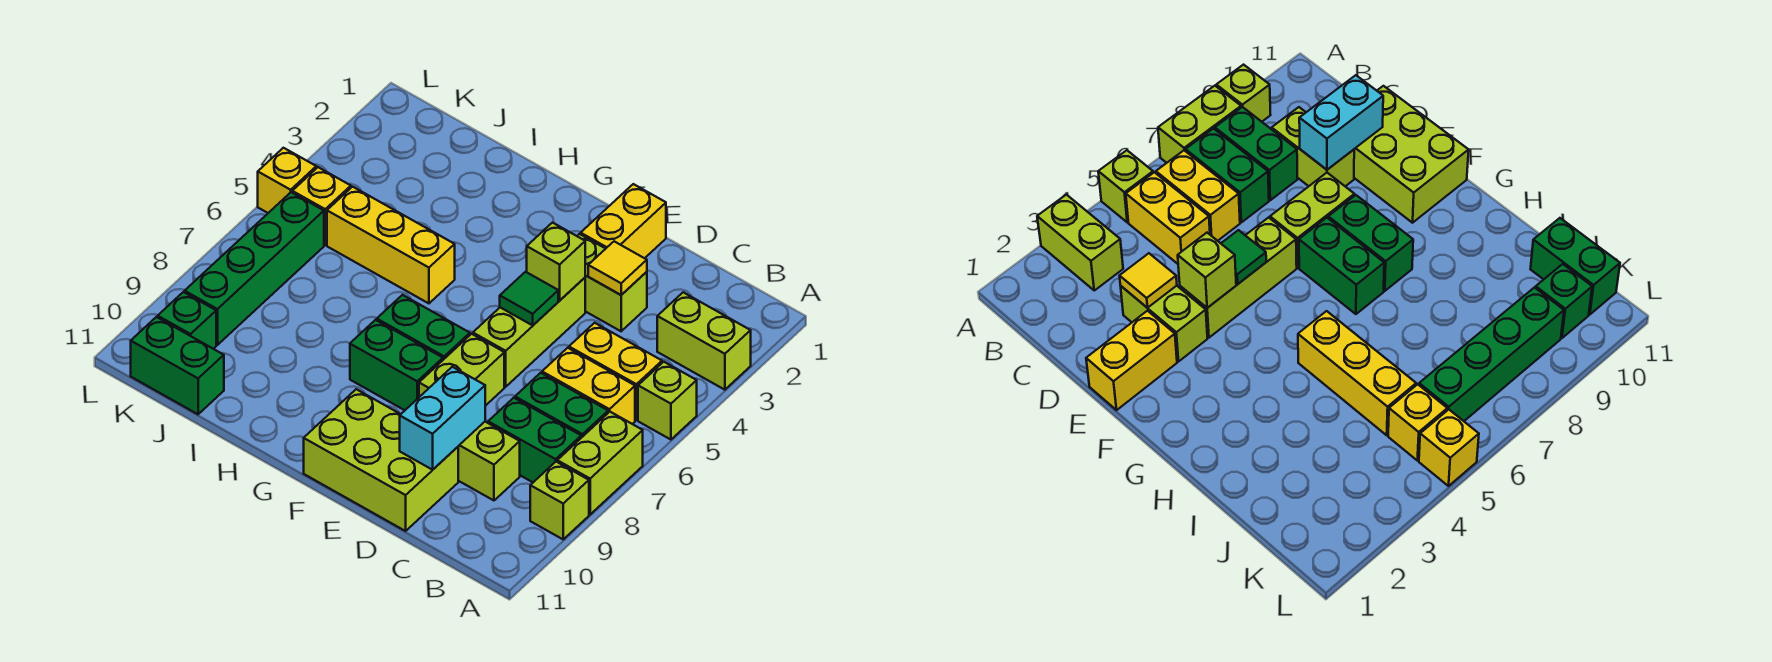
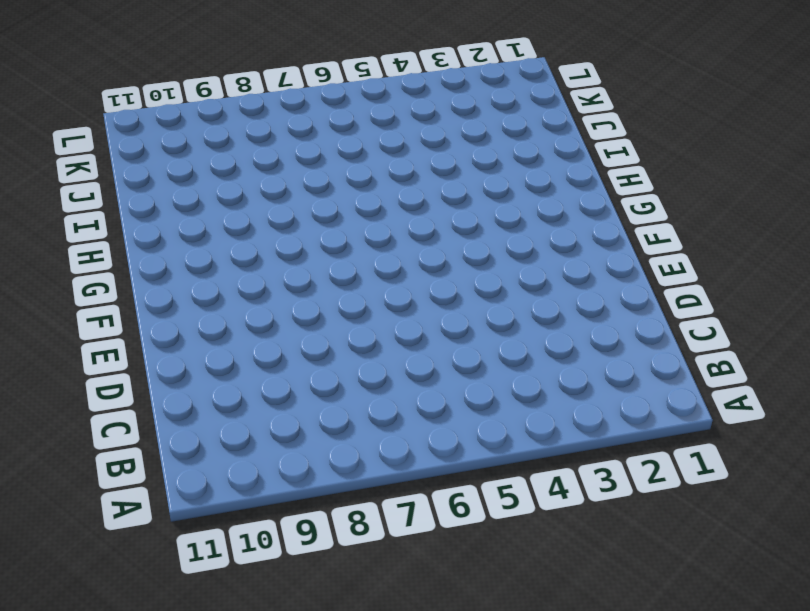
none -> lime 1x2 brick [657,292,751,390]
none -> lime 1x1 brick [638,362,697,440]
none -> lime 1x2 brick [557,412,643,514]

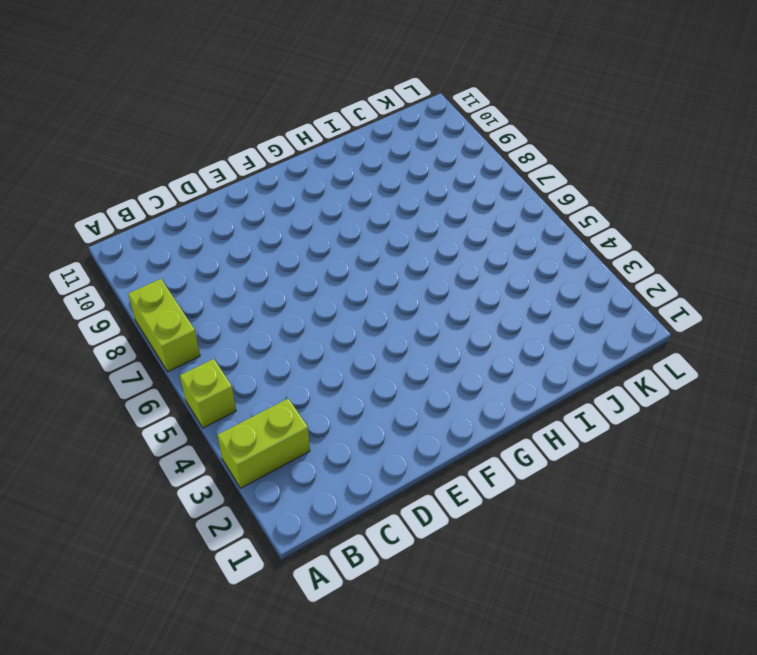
none -> lime 1x1 brick [530,462,589,539]
none -> yellow 1x2 brick [569,323,662,420]
none -> yellow 1x2 brick [542,348,635,424]

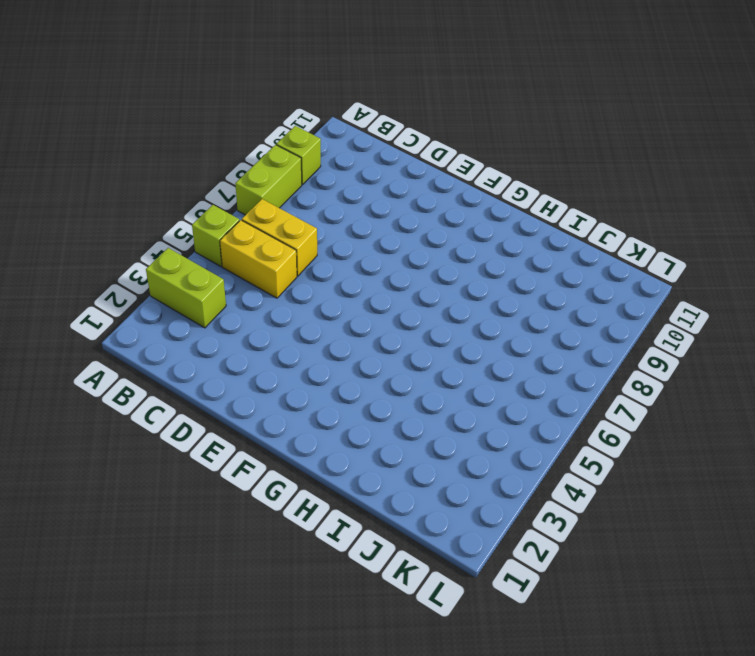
none -> green 1x2 brick [515,373,608,438]
none -> green 1x2 brick [488,398,581,482]
none -> lime 1x2 brick [458,422,520,500]

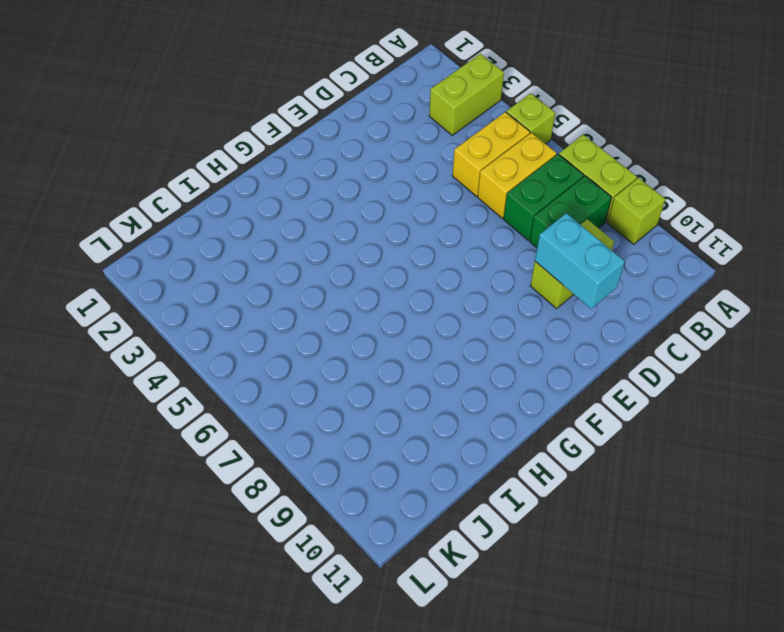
none -> lime 1x2 brick [577,234,647,331]
none -> lime 2x3 brick [304,389,458,531]
none -> yellow 1x2 brick [581,184,666,258]

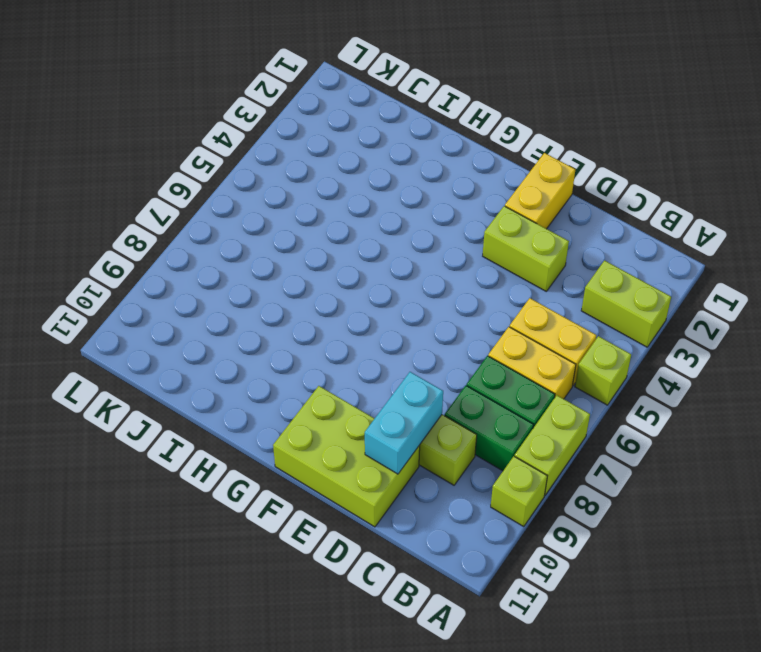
none -> lime 1x3 brick [473,278,585,387]
none -> lime 1x2 brick [419,334,504,406]
none -> green 1x2 brick [377,295,470,360]

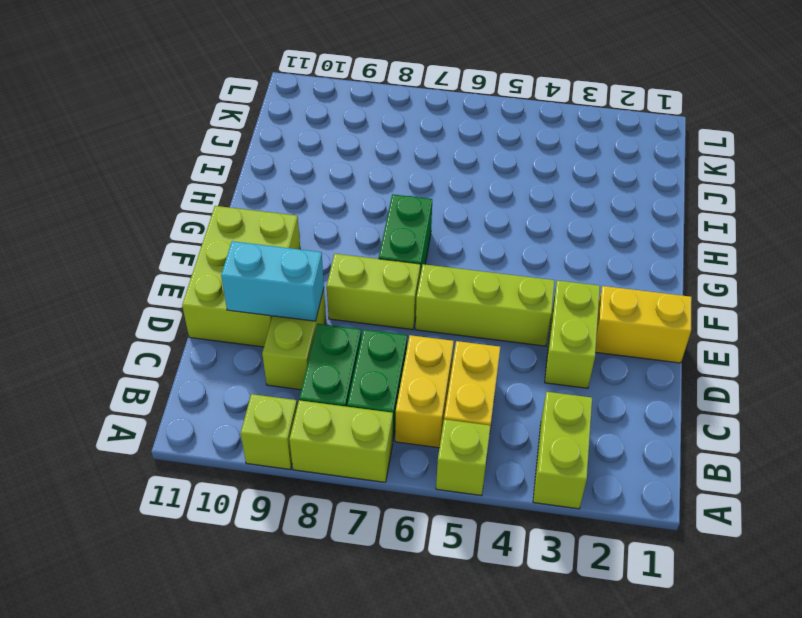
none -> green 1x2 brick [350,320,443,410]
none -> yellow 1x3 brick [327,187,455,303]
none -> green 1x2 brick [131,317,224,414]

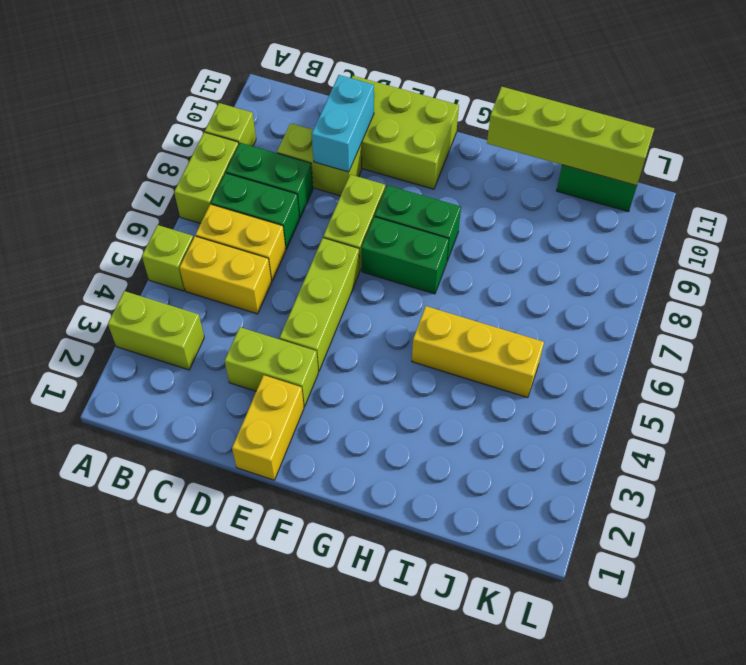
lime 1x4 brick [487,87,654,186] -> none
none -> yellow 1x1 brick [292,167,351,245]
none -> green 1x4 brick [185,192,324,345]
none -> green 1x1 brick [158,292,216,349]

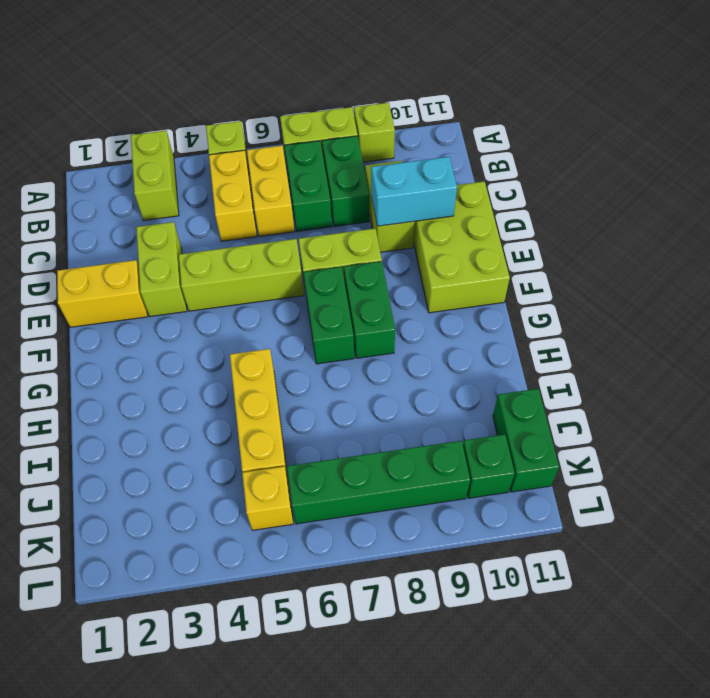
none -> yellow 1x1 brick [258,148,316,213]
none -> yellow 1x1 tile [588,241,647,295]
none -> lime 1x1 brick [527,223,585,300]

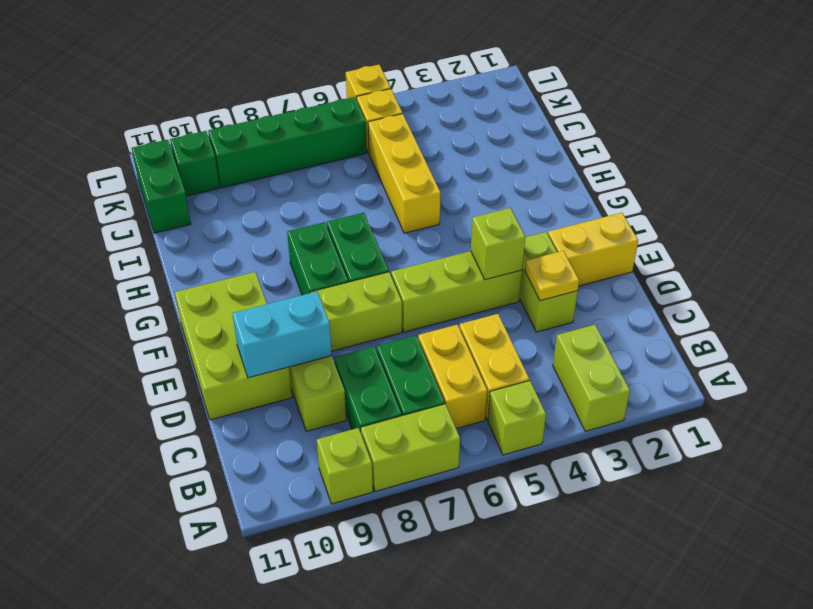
yellow 1x1 plate [525,251,579,301] -> yellow 1x1 tile [588,241,647,295]
none -> green 1x1 tile [500,272,558,325]

